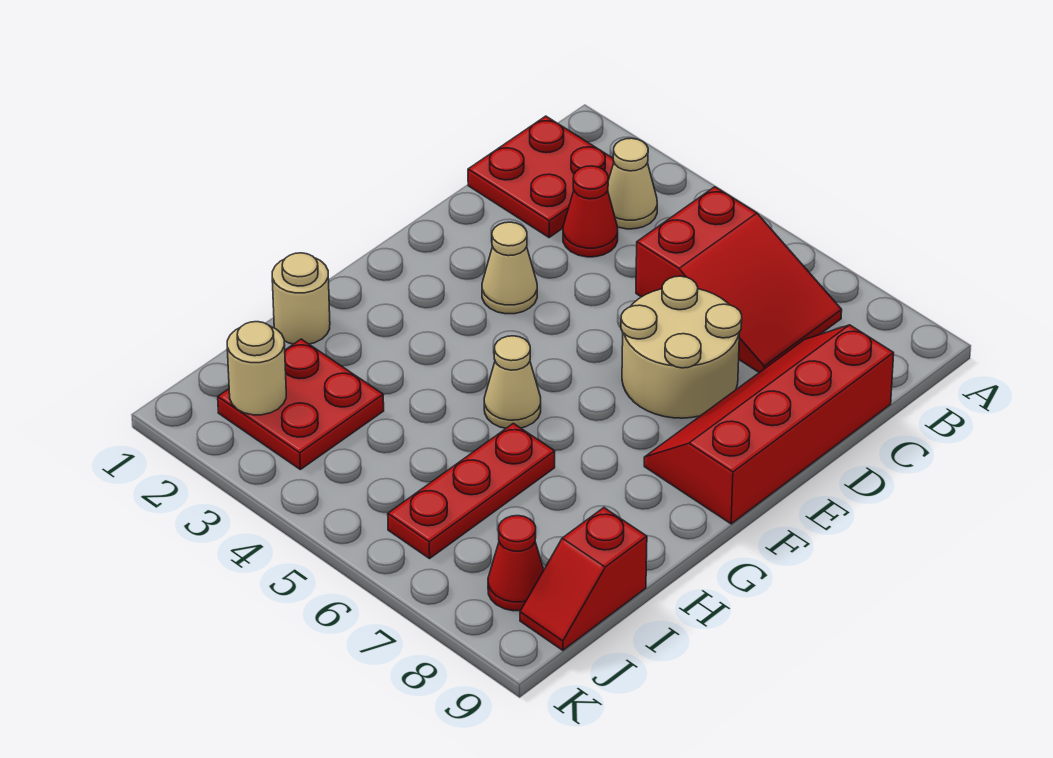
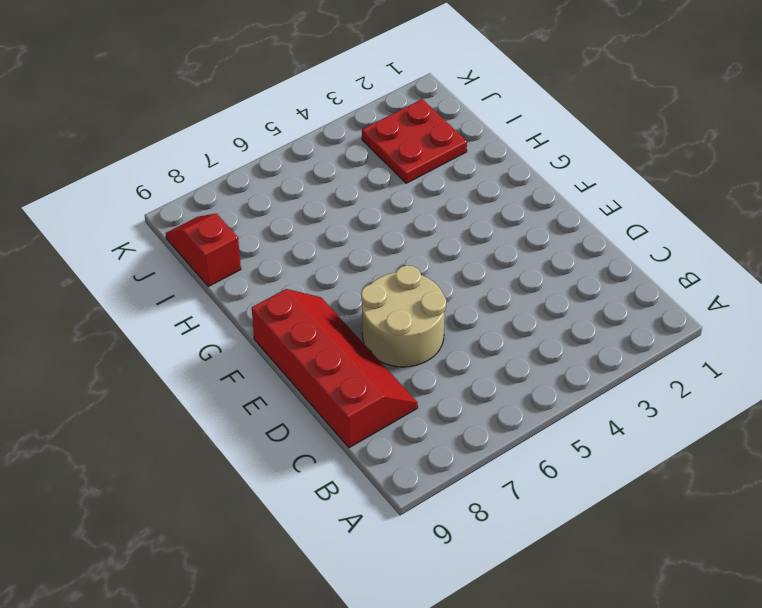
none -> red 2x2 plate [468,116,614,237]
none -> tan 1x1 cone [608,138,657,229]
none -> red 2x3 slope [636,187,842,373]

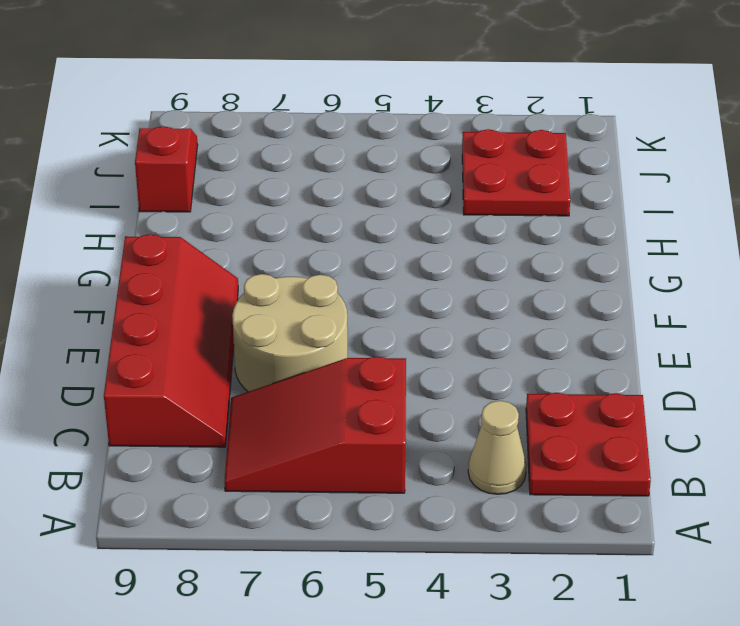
none -> red 1x1 cone [563,166,618,257]
none -> tan 1x1 cone [482,222,537,314]
none -> tan 1x1 cone [484,336,541,428]

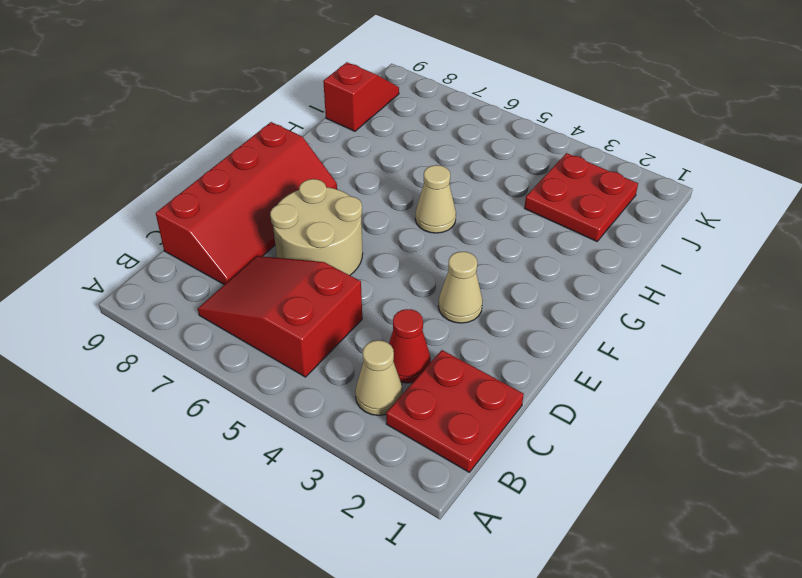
none -> tan 1x1 round brick [272,253,330,344]
none -> red 1x3 plate [388,423,555,559]
none -> red 1x1 cone [488,516,544,611]

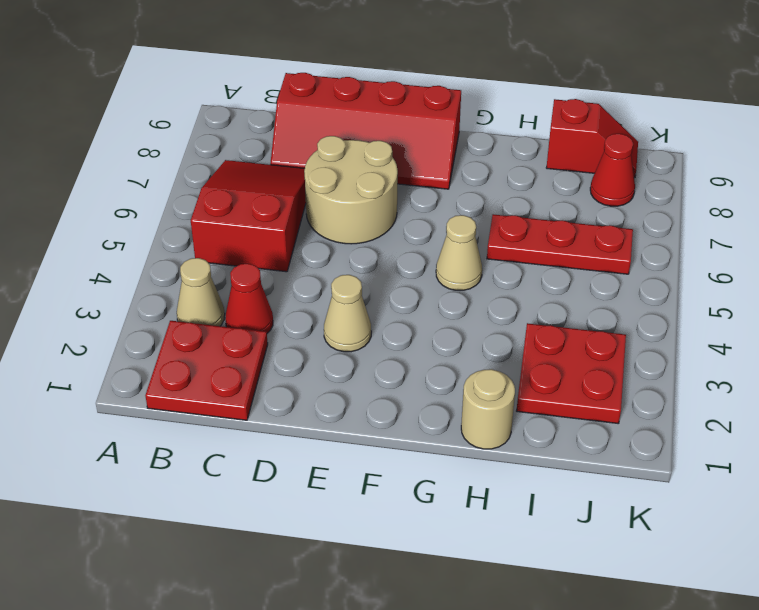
none -> tan 1x1 round brick [227,322,286,415]

